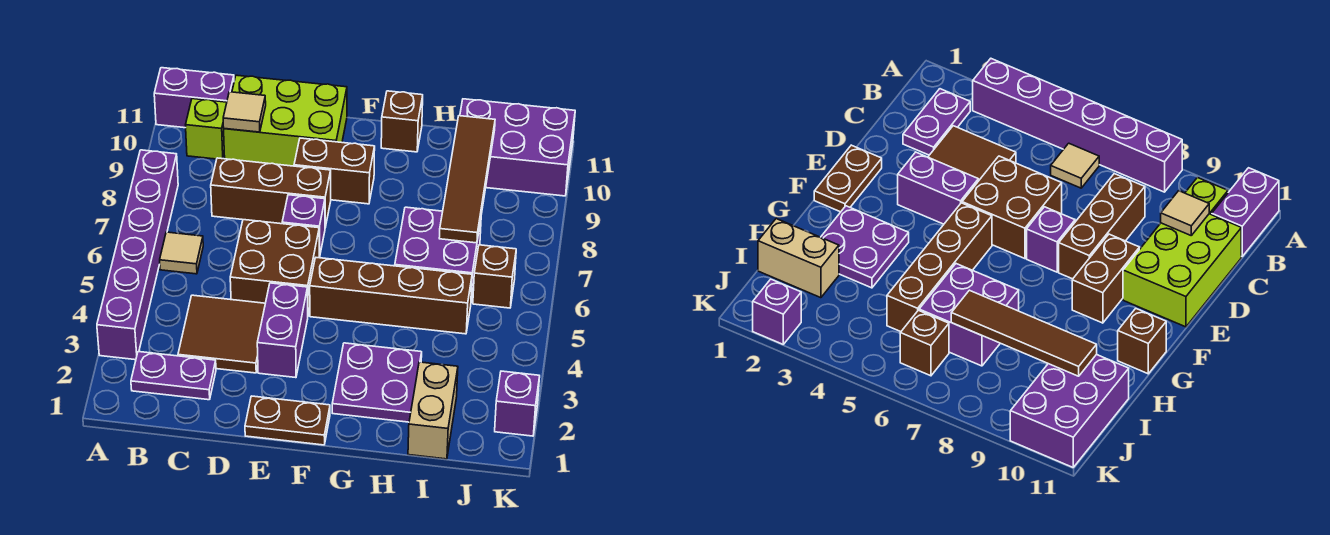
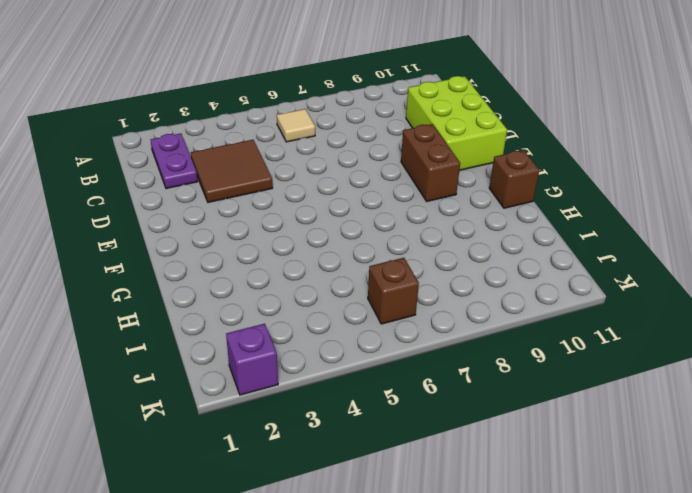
none -> purple 1x6 brick [97,150,178,360]
none -> purple 1x2 brick [154,68,234,128]
none -> lime 1x1 brick [186,99,227,159]

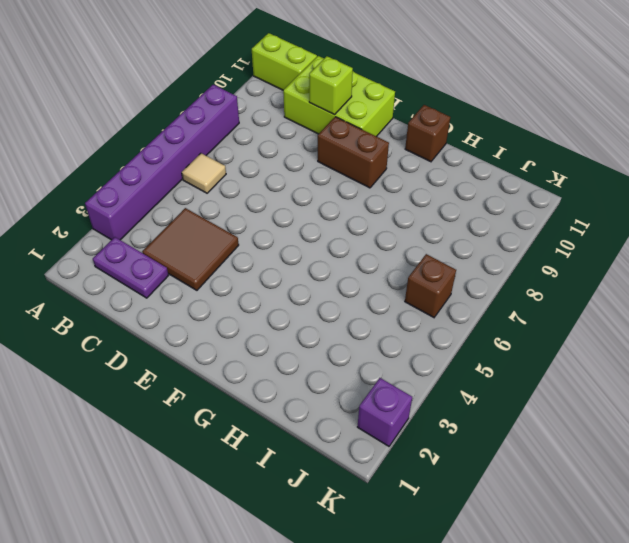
lime 1x2 brick [252,33,317,90] -> purple 1x2 brick [154,68,234,128]
lime 1x1 brick [309,56,353,115] -> lime 1x1 brick moved to [186,99,227,159]
none -> brown 1x3 brick [211,158,331,227]
none -> brown 2x2 brick [230,220,319,315]
none -> brown 1x2 plate [245,396,330,445]

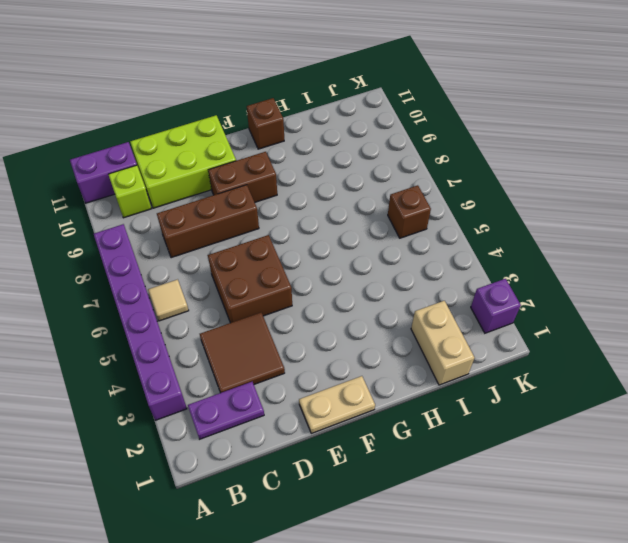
tan 1x2 plate [299,376,375,433] -> brown 1x2 plate [245,396,330,445]
none -> purple 1x2 brick [257,283,308,378]
none -> purple 1x1 brick [282,195,325,257]
none -> brown 1x4 brick [310,258,472,334]

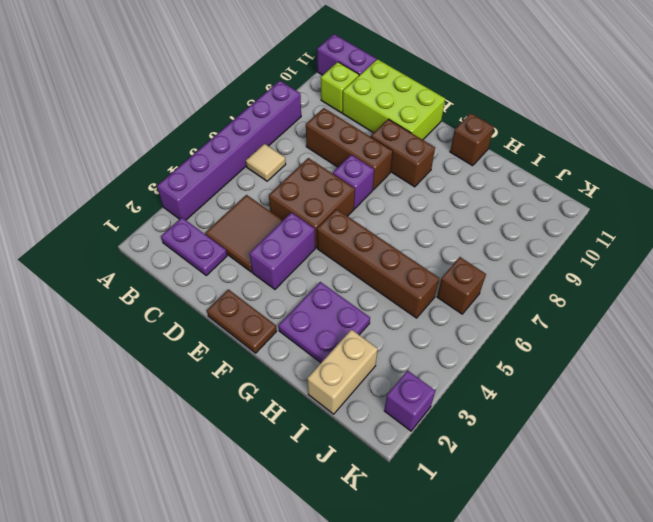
none -> purple 2x2 brick [395,207,481,300]
none -> purple 2x3 brick [460,99,575,196]
none -> tan 1x1 tile [223,92,266,132]

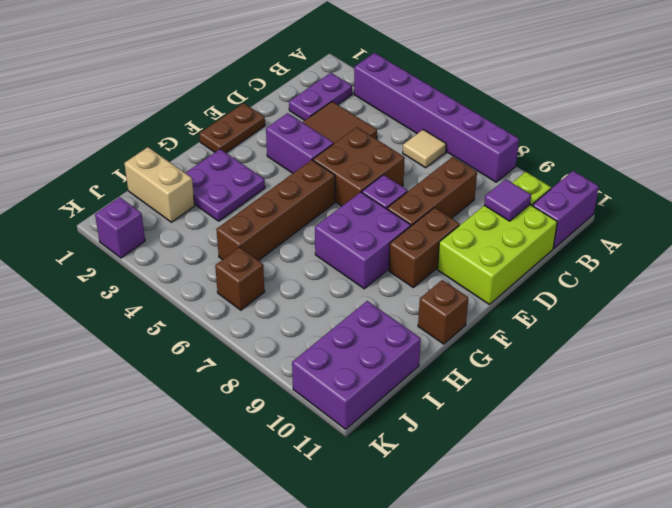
purple 1x1 tile [484,179,531,221] -> tan 1x1 tile [223,92,266,132]
purple 2x2 brick [315,192,411,289] -> purple 2x2 brick moved to [395,207,481,300]
none -> brown 1x4 tile [439,116,495,243]

